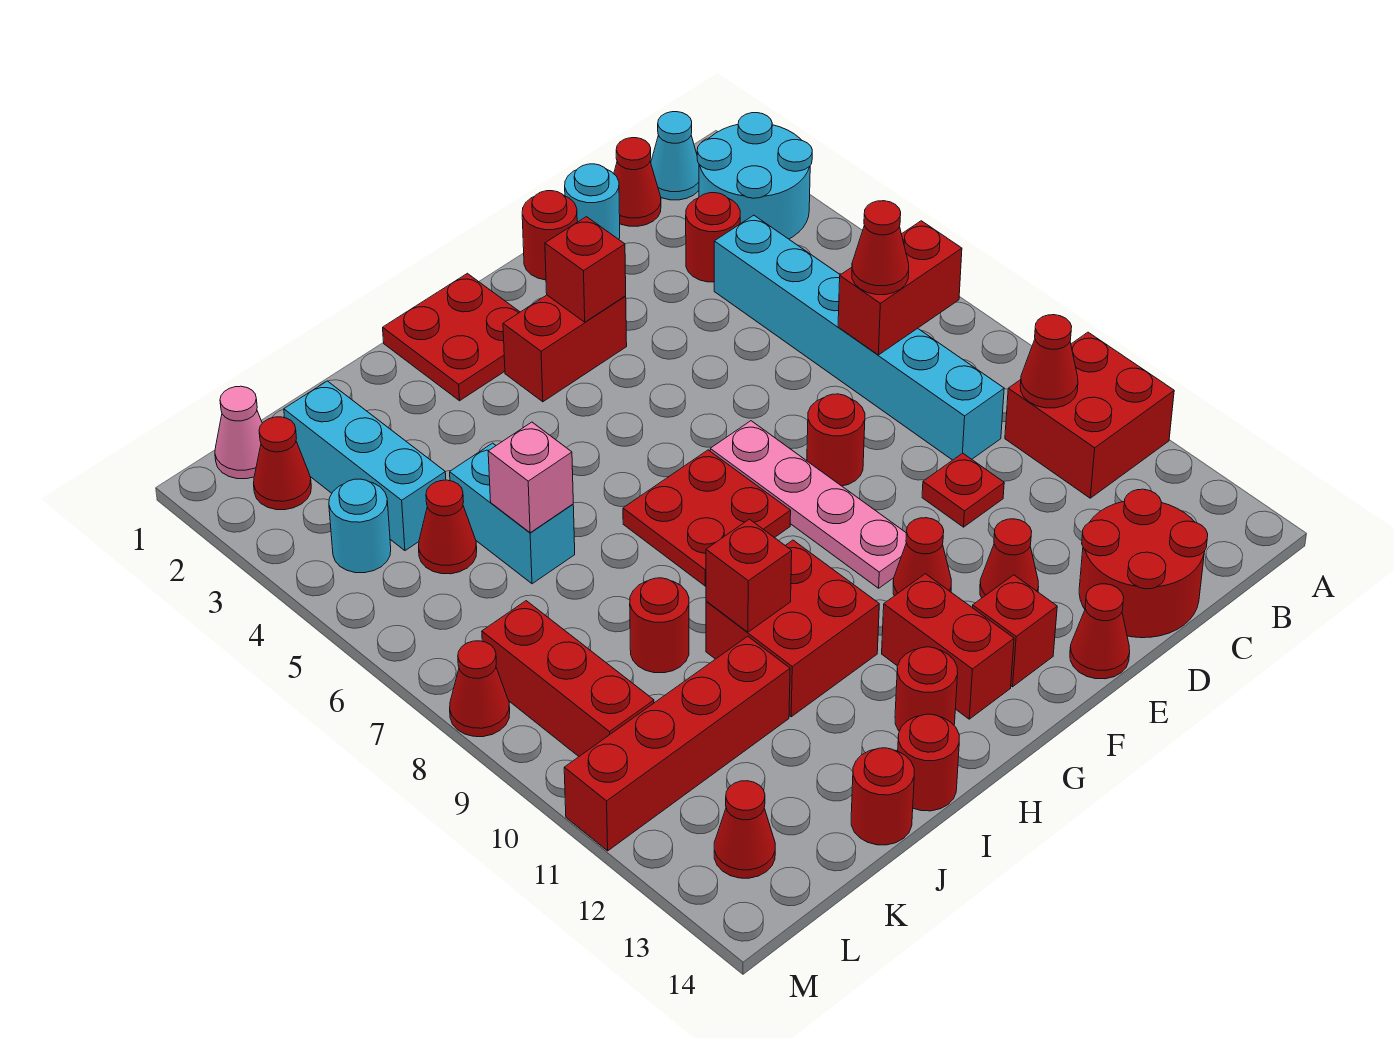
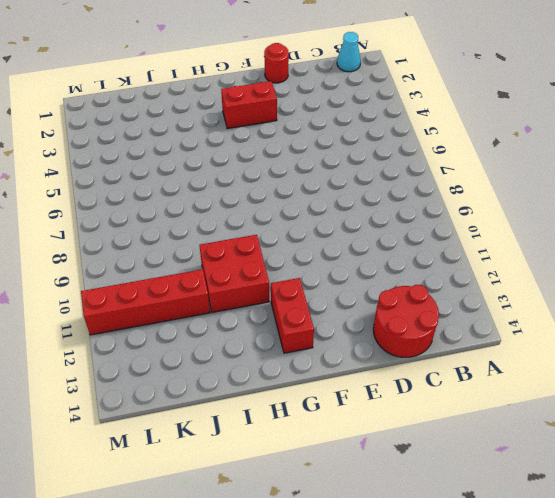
none -> cyan 2x2 round brick [697,113,812,239]
none -> red 2x2 brick [1005,332,1174,498]
none -> red 1x1 cone [614,138,661,226]
none -> red 1x1 round brick [686,193,740,282]

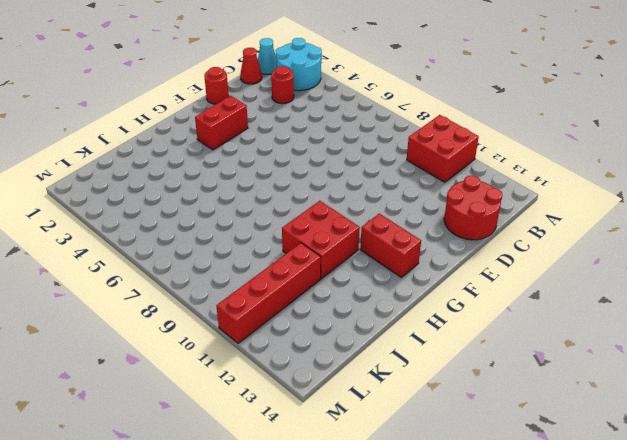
none -> cyan 1x6 brick [714,215,1004,460]
none -> cyan 1x1 round brick [565,164,620,239]
none -> red 1x1 plate [922,453,1004,527]
none -> red 1x1 round brick [807,394,865,486]

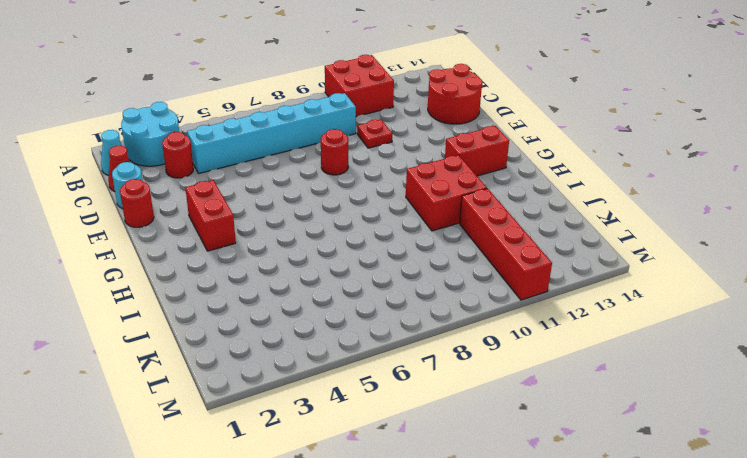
none -> red 1x1 cone [980,519,1039,598]
none -> red 1x1 cone [1070,584,1130,679]
none -> pink 1x4 plate [710,421,906,588]
none -> red 1x1 cone [893,518,951,596]

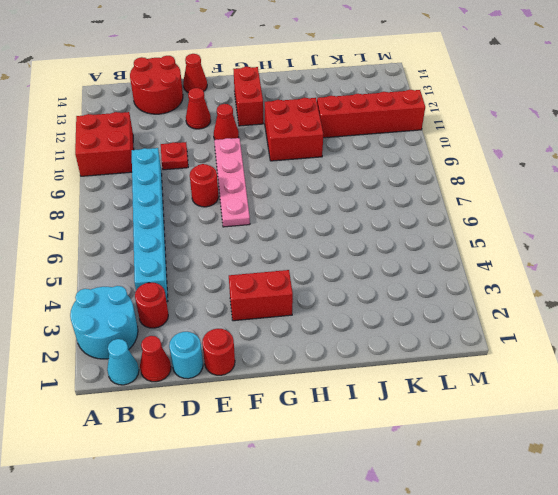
none -> red 1x1 brick [972,575,1057,687]
none -> red 2x2 plate [383,273,520,401]
none -> red 2x2 plate [623,450,791,586]
none -> red 1x1 round brick [895,647,958,731]

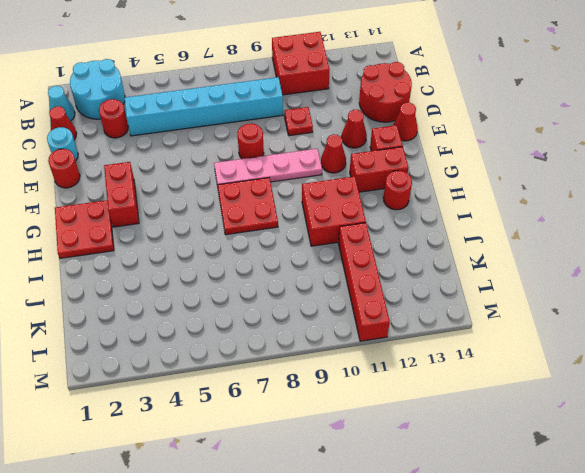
none -> red 1x1 round brick [898,714,959,811]
none -> cyan 1x2 brick [450,443,575,584]
none -> red 1x1 round brick [630,578,689,673]
none -> red 1x1 round brick [851,748,914,845]

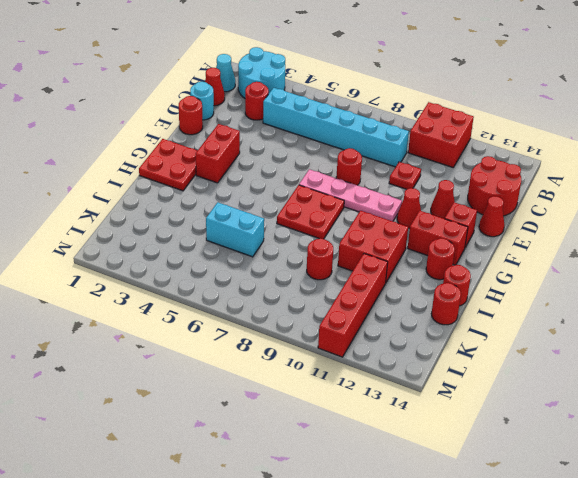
none -> cyan 1x3 brick [284,381,446,551]
none -> red 1x1 cone [419,480,477,574]
none -> pink 1x1 cone [215,386,262,479]
none -> red 1x1 cone [254,417,311,510]

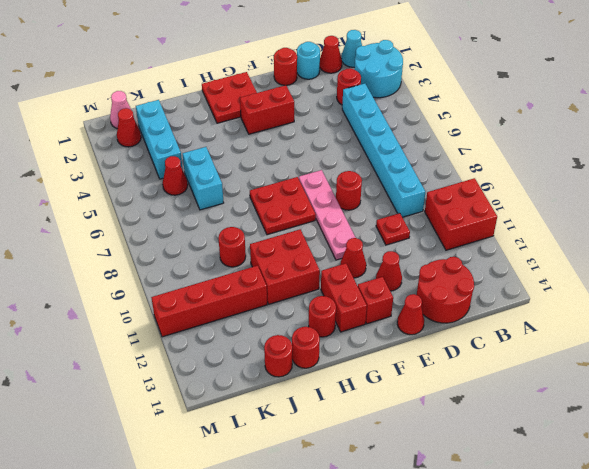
none -> cyan 1x1 round brick [329,479,391,573]
none -> red 1x3 brick [482,601,654,756]
none -> red 1x1 cone [714,781,775,878]
none -> red 1x1 cone [450,641,510,737]

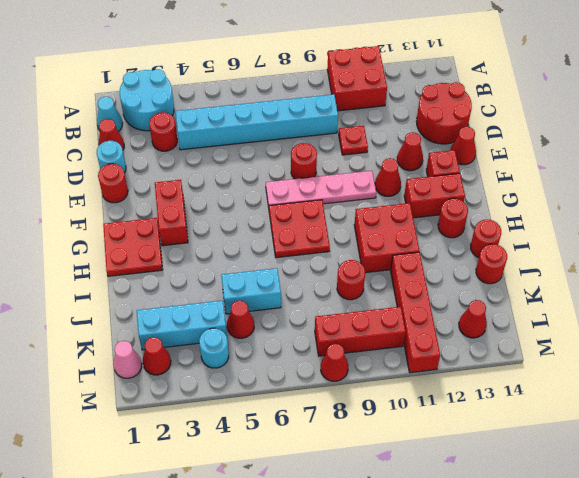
none -> red 1x2 brick [838,221,962,355]
none -> red 1x1 cone [1020,315,1078,408]
none -> red 1x1 brick [545,217,626,322]
none -> red 1x1 brick [706,519,792,632]

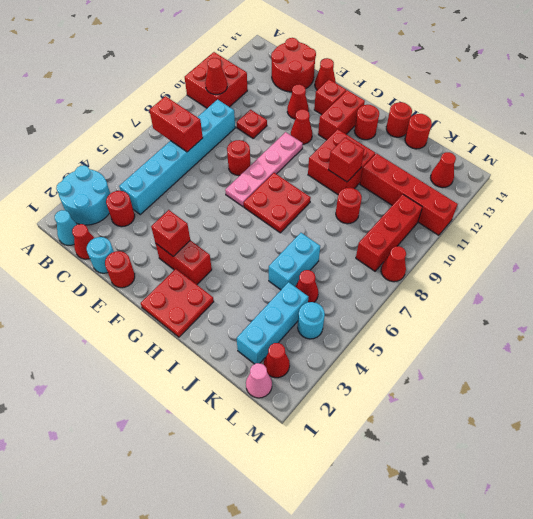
none -> pink 1x1 brick [488,422,573,533]
none -> red 1x1 cone [852,201,909,295]

